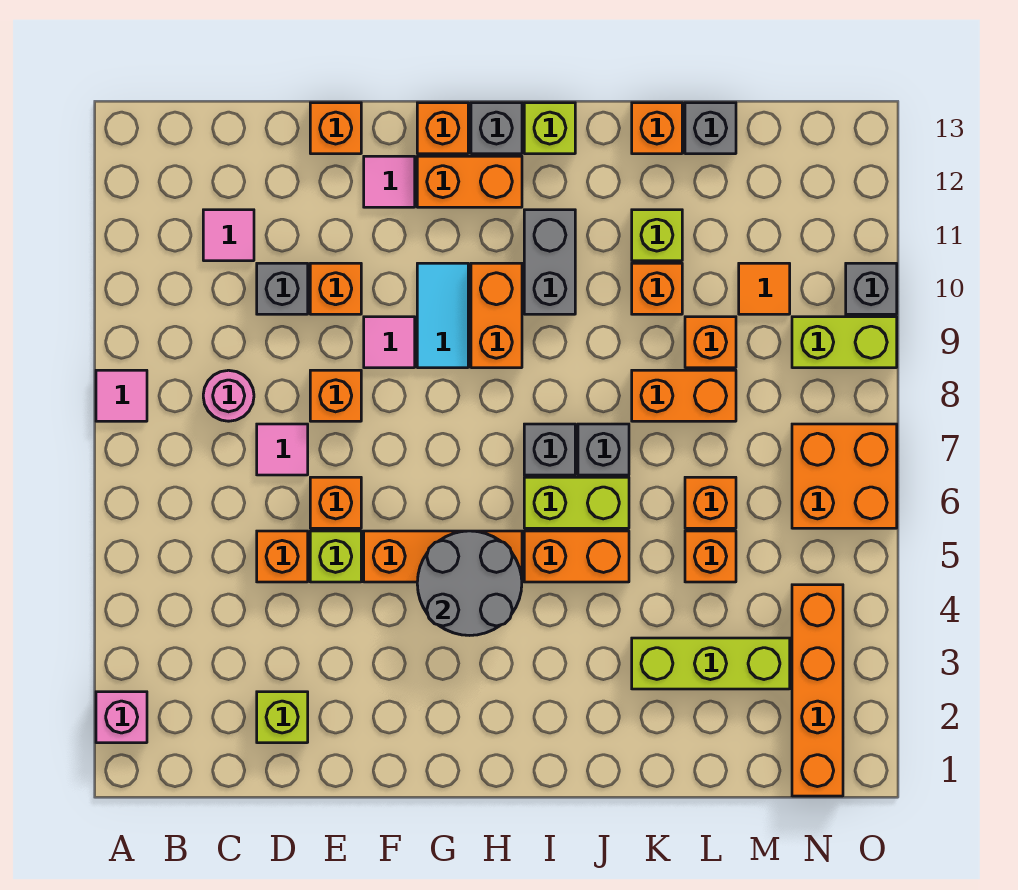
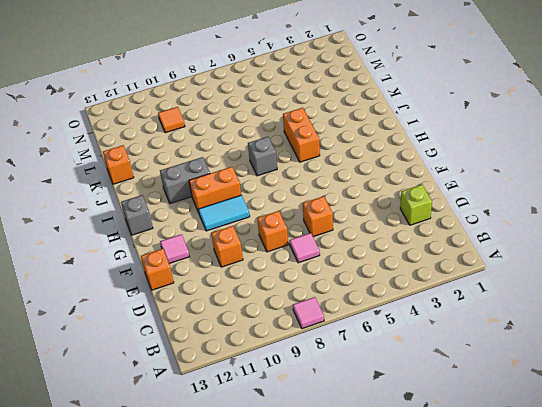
none -> pink 1x1 brick [96,692,147,743]
none -> pink 1x1 round brick [203,370,254,421]
none -> pink 1x1 tile [203,210,254,261]
none -> orange 1x1 brick [257,531,308,582]

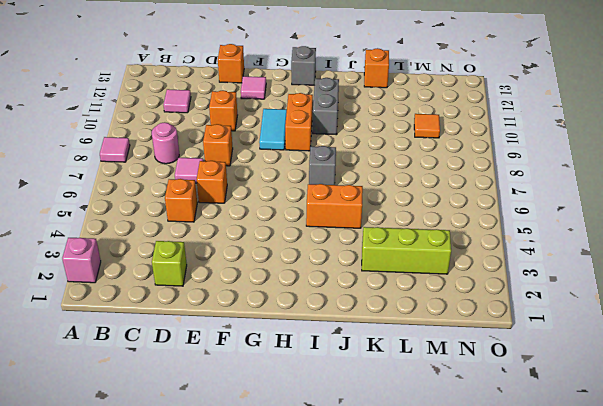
none -> grey 1x1 brick [257,263,308,314]
none -> lime 1x1 brick [310,531,361,582]
none -> orange 1x3 brick [364,531,522,582]
none -> pink 1x1 tile [364,317,415,368]

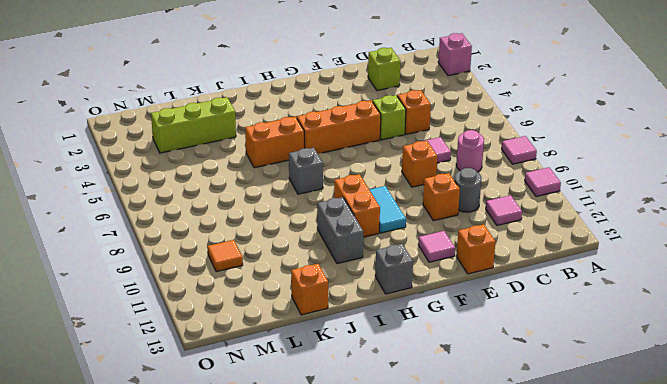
pink 1x1 tile [525,167,561,197] -> pink 1x1 tile moved to [364,317,415,368]
grey 1x1 round brick [454,168,482,212] -> grey 1x1 brick [257,263,308,314]
none -> orange 1x1 brick [310,477,361,528]
none -> orange 1x2 brick [417,156,522,207]
none -> orange 1x1 brick [417,103,468,154]
none -> lime 1x2 brick [524,477,629,528]

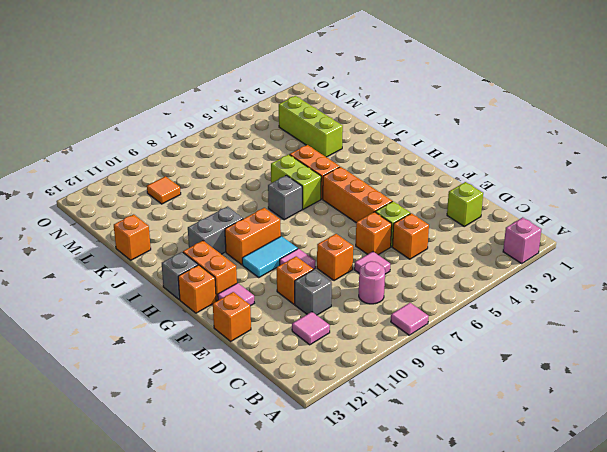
none -> lime 1x1 brick [524,103,575,154]
none -> grey 1x1 brick [578,424,629,475]
none -> orange 1x2 brick [632,370,736,421]
none -> orange 1x1 brick [632,263,682,314]

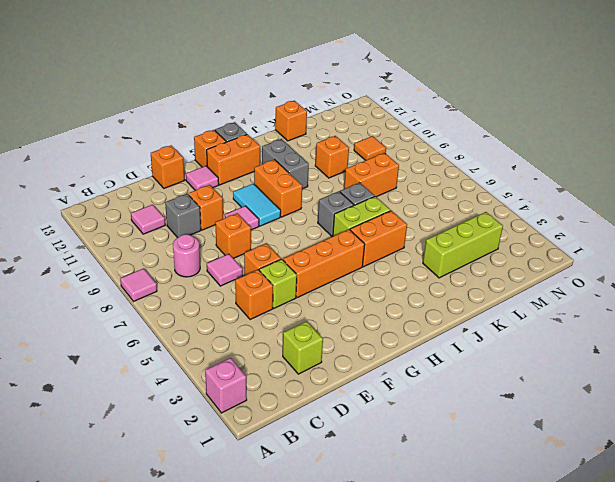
none -> lime 1x1 brick [524,103,575,154]
none -> lime 1x1 brick [632,210,682,261]
none -> orange 1x1 brick [685,531,736,582]
none -> orange 1x1 brick [685,477,736,528]

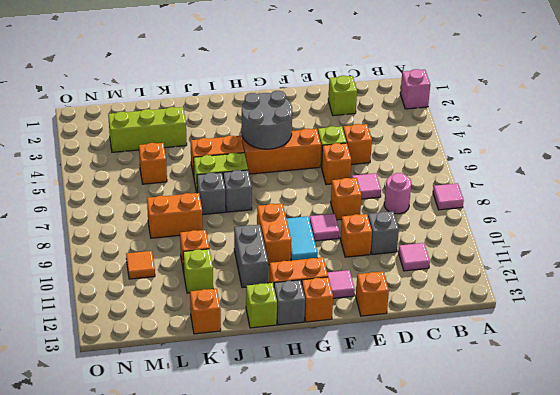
none -> orange 1x1 brick [685,477,736,528]
none -> orange 1x1 brick [685,317,736,368]
none -> grey 1x1 brick [685,103,736,154]
none -> orange 1x4 brick [792,585,843,796]

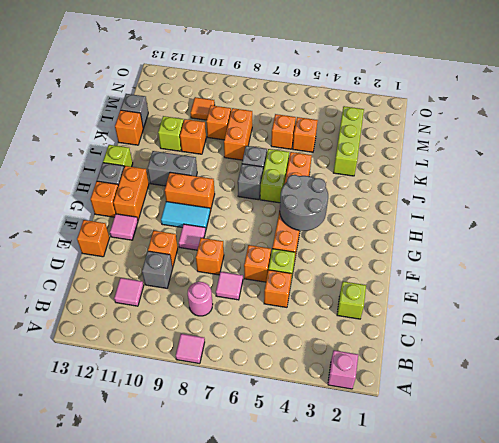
none -> orange 1x4 brick [792,585,843,796]
none -> orange 2x2 brick [792,424,897,528]
none -> lime 1x2 brick [792,317,897,368]
none -> grey 1x1 brick [846,263,897,314]

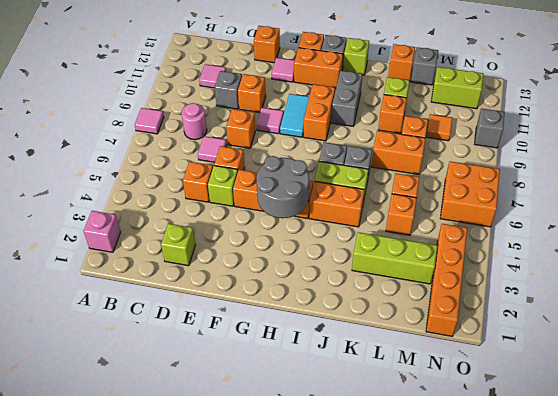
lime 1x2 brick [431,67,483,109] -> lime 1x2 brick moved to [792,317,897,368]

